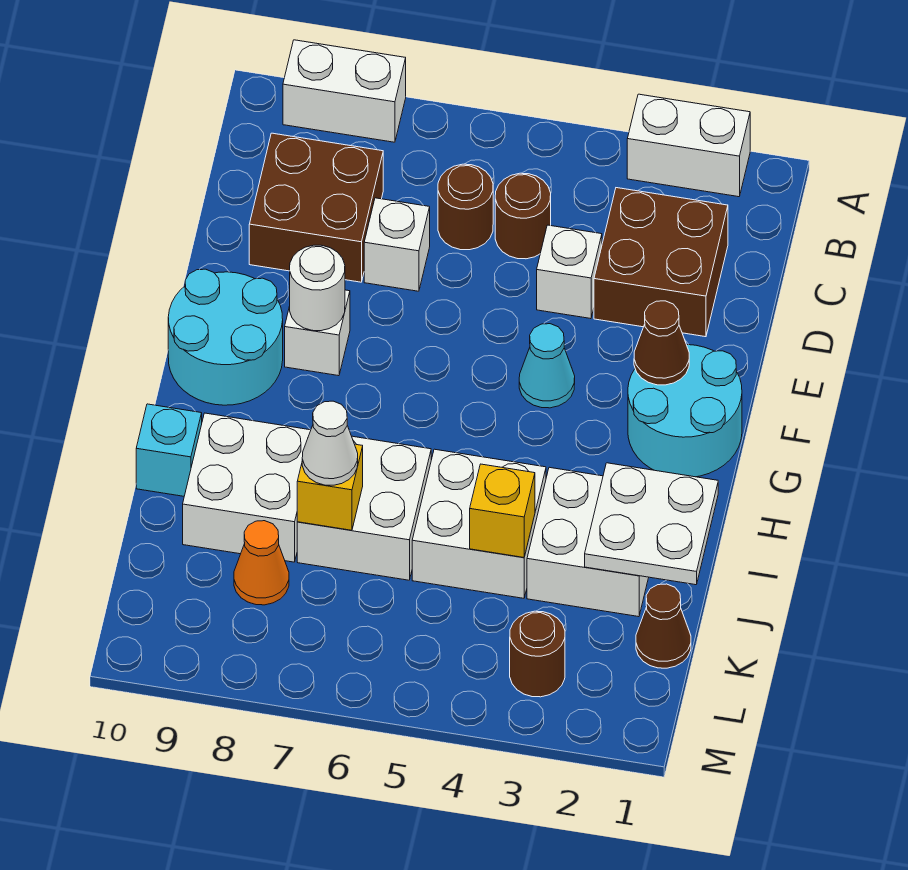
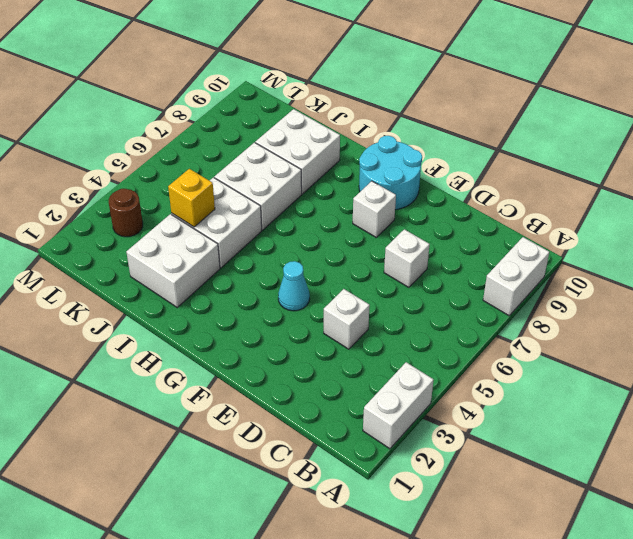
none -> brown 2x2 brick [594,188,728,337]
none -> brown 1x1 round brick [495,173,551,259]
none -> brown 1x1 round brick [438,164,493,250]

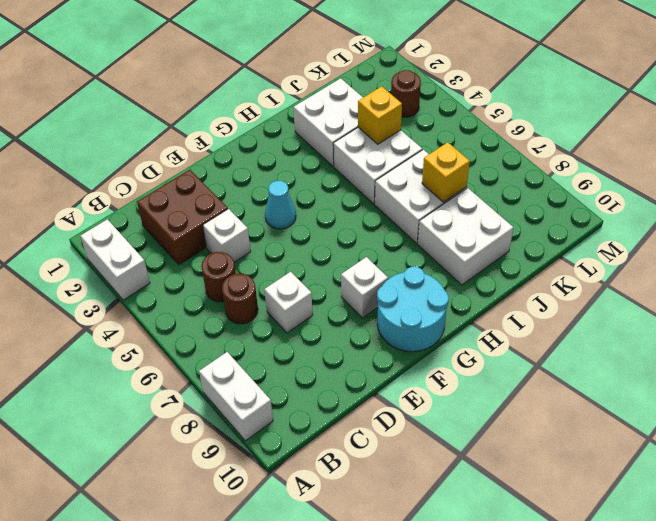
none -> brown 2x2 brick [249,133,383,282]
none -> cyan 2x2 round brick [628,345,742,477]
none -> cyan 1x1 brick [136,404,202,496]

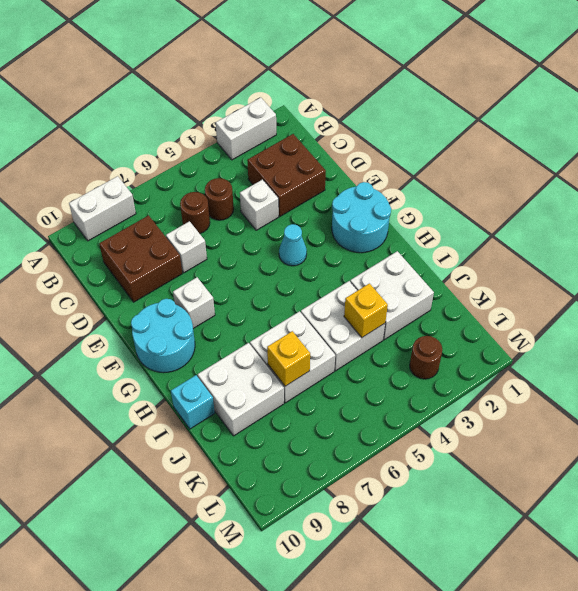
none -> brown 1x1 cone [636,584,691,668]
none -> orange 1x1 cone [234,521,289,605]
none -> brown 1x1 cone [634,301,689,385]

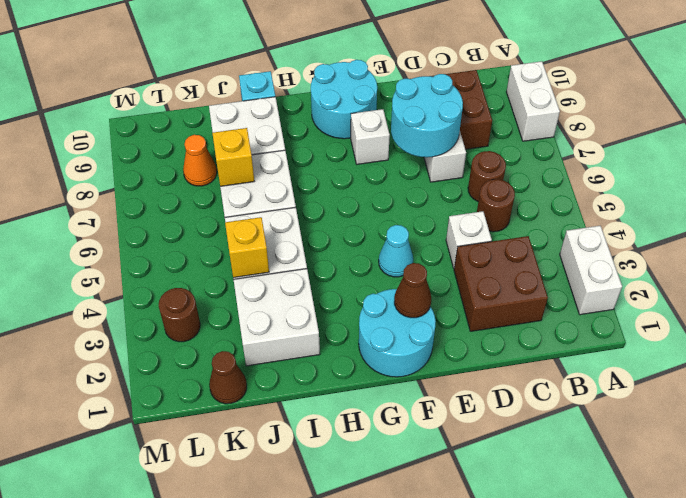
cyan 2x2 round brick [391,74,463,157] -> none
none -> white 1x1 round brick [290,245,345,331]
none -> white 2x2 plate [585,463,718,585]
none -> white 1x1 cone [302,401,358,485]

